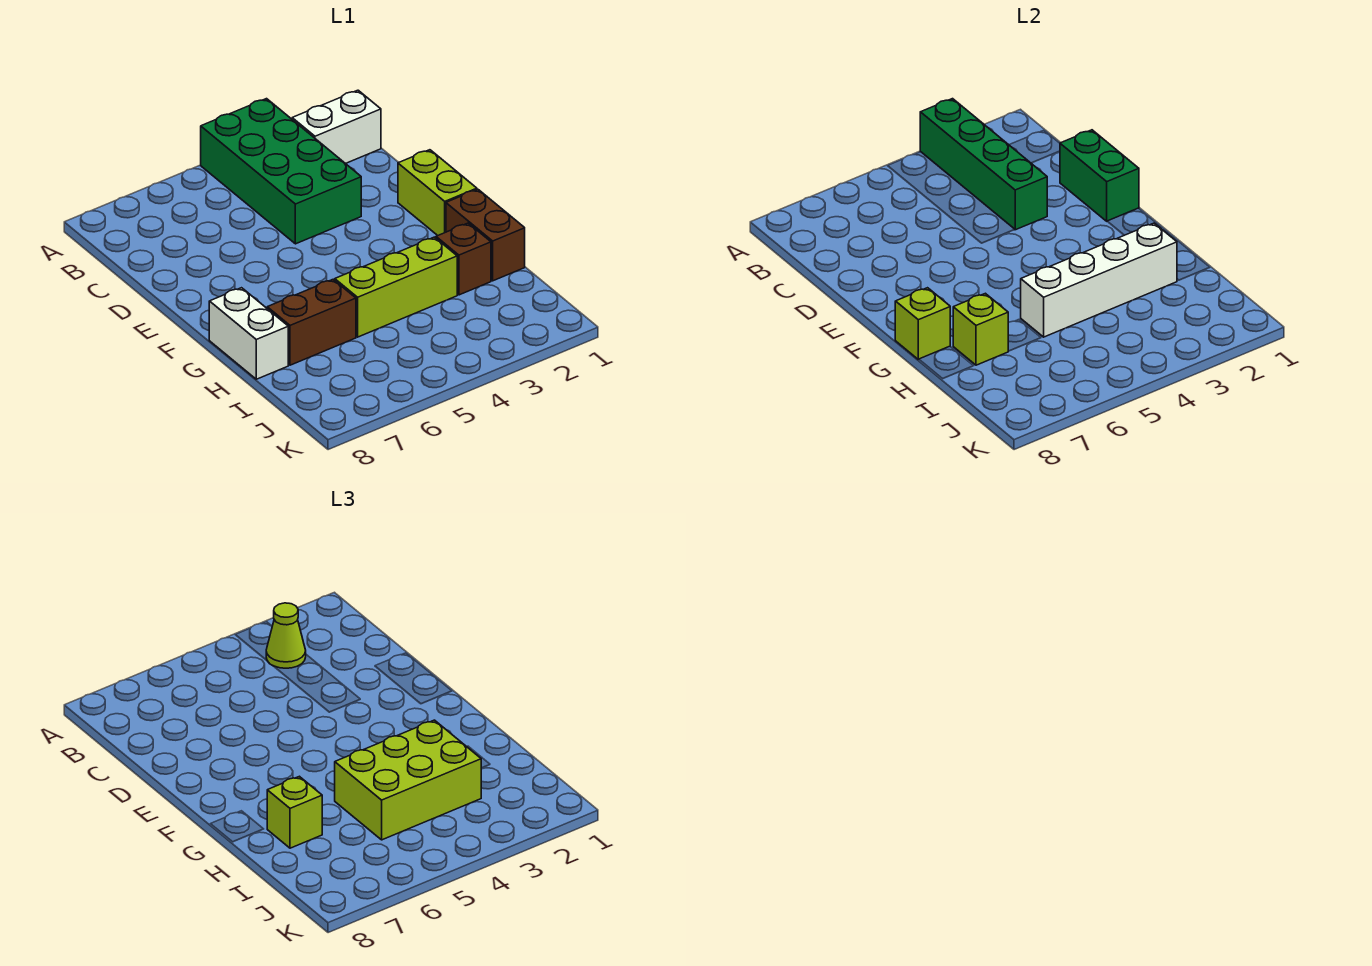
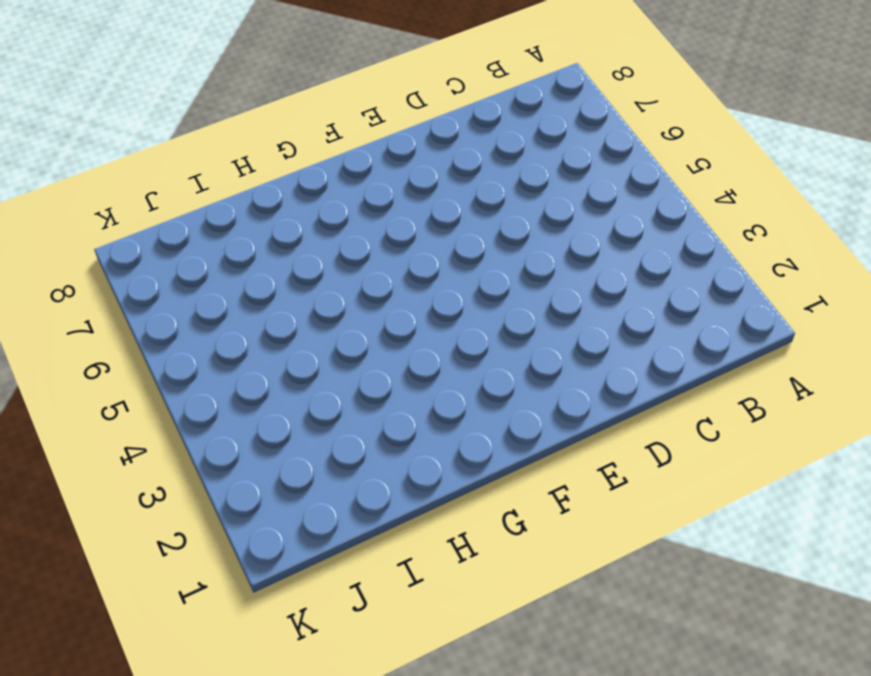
none -> green 2x4 brick [201,99,361,244]
none -> white 1x2 brick [292,90,381,164]
none -> lime 1x2 brick [398,150,477,236]

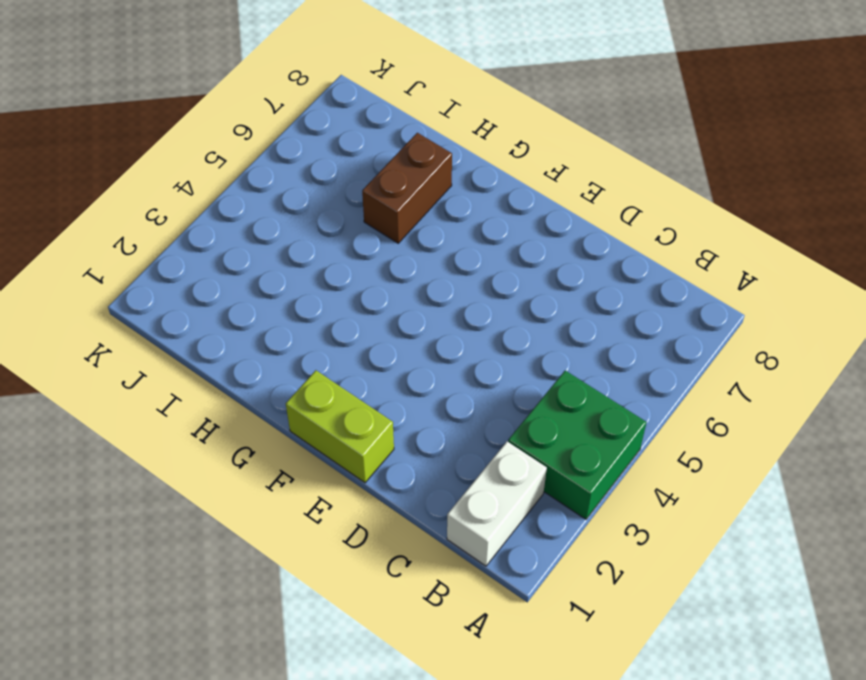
green 2x2 brick [508,371,646,519] -> green 2x4 brick [201,99,361,244]
none -> brown 1x2 brick [446,189,525,281]
none -> white 1x2 brick [209,288,288,379]
none -> brown 1x1 brick [436,223,491,295]

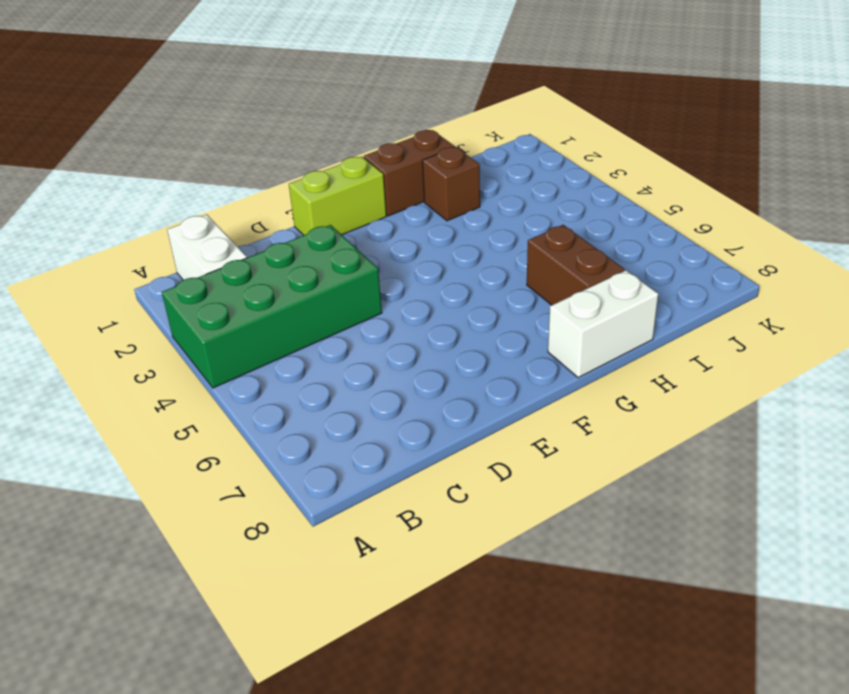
none -> lime 1x3 brick [335,237,457,337]
none -> green 1x4 brick [920,99,1047,230]
none -> green 1x2 brick [1060,130,1139,221]

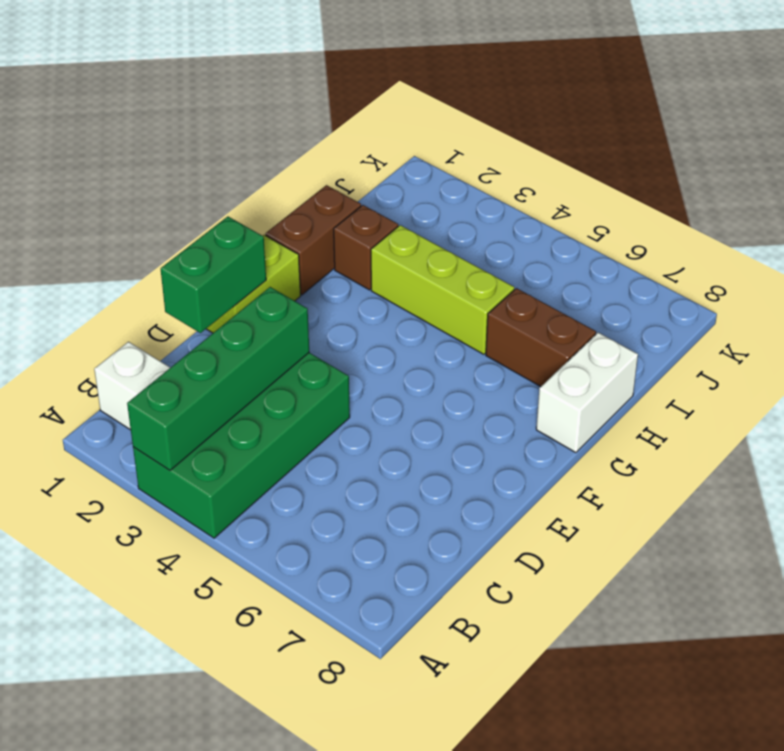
none -> lime 1x1 brick [895,288,950,359]
none -> white 1x4 brick [1021,223,1177,337]
none -> lime 1x1 brick [953,293,1008,365]

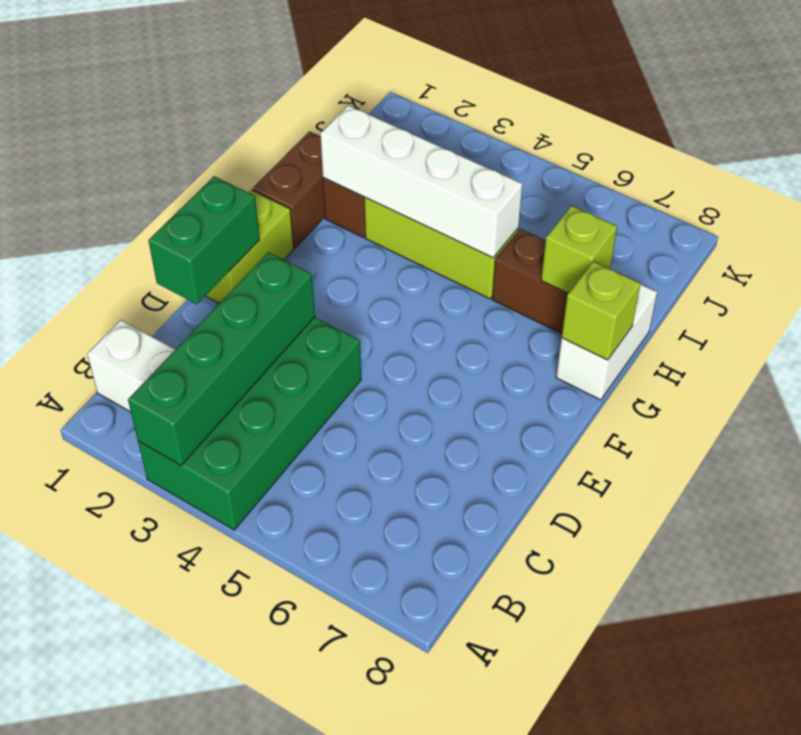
none -> lime 1x1 cone [266,603,306,668]
none -> lime 2x3 brick [335,720,481,840]
none -> lime 1x1 brick [267,776,322,848]

